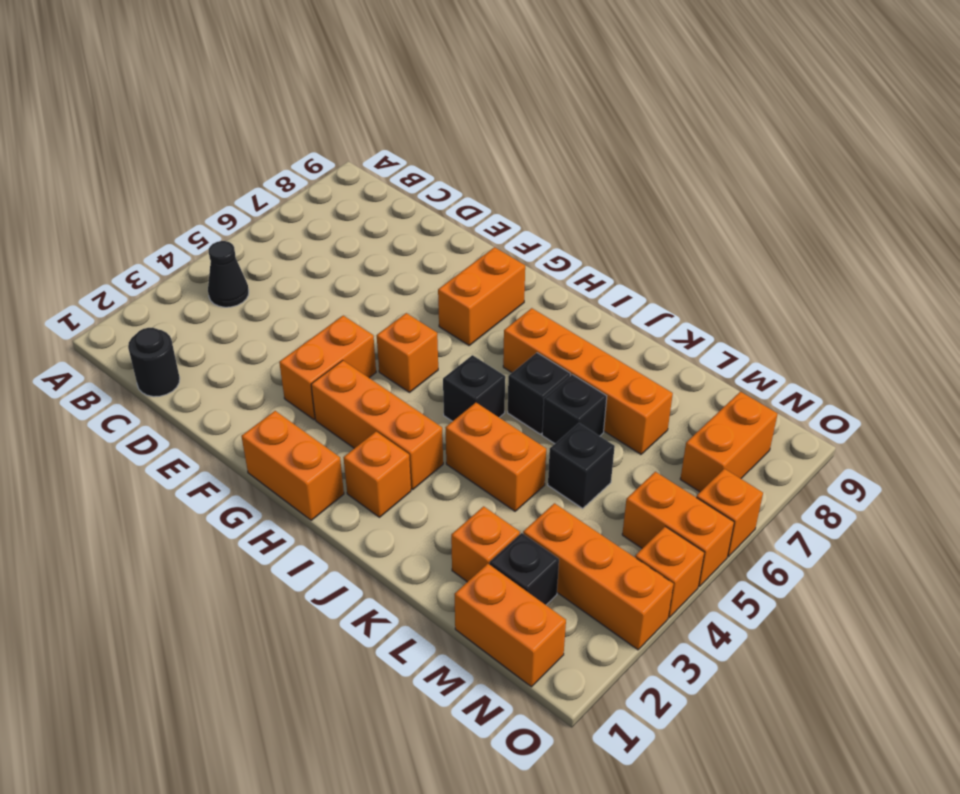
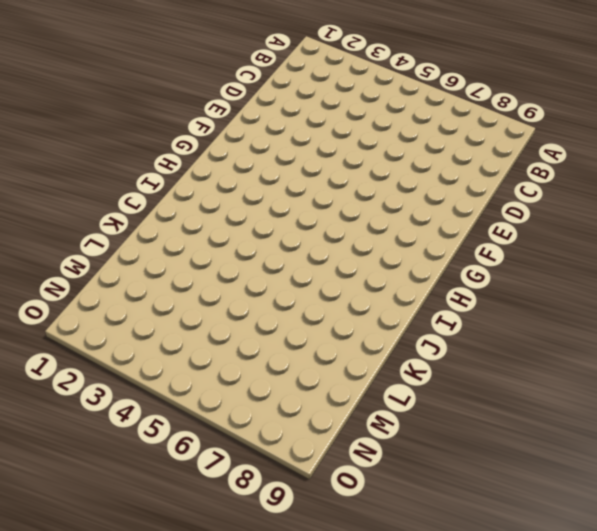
none -> black 1x1 cone [208,241,249,307]
none -> black 1x1 round brick [128,328,180,397]
none -> orange 1x2 brick [279,316,376,420]

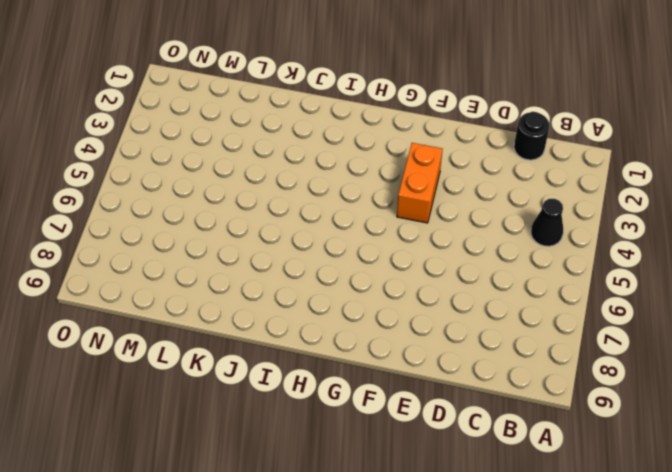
none -> orange 1x2 brick [241,411,344,520]
none -> orange 1x3 brick [311,360,443,490]
none -> orange 1x1 brick [377,313,438,392]

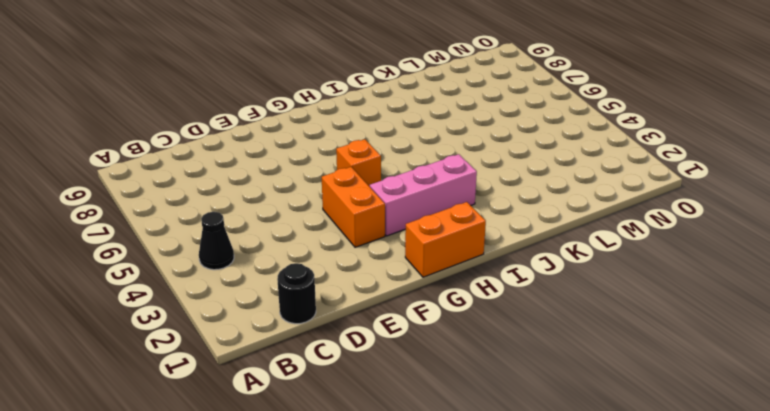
pink 1x3 brick [370,154,477,236] -> orange 1x3 brick [311,360,443,490]
none -> orange 1x2 brick [438,247,525,345]
none -> orange 1x1 brick [344,432,411,517]
none -> black 1x1 brick [443,355,505,421]

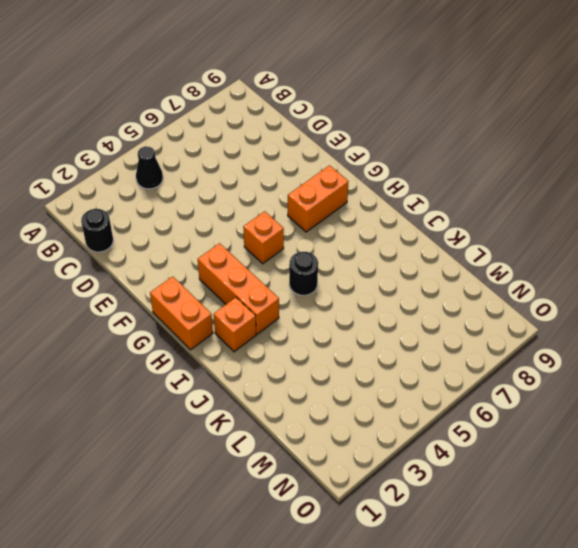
black 1x1 round brick [289,252,318,295] -> black 1x1 brick [443,355,505,421]
none -> orange 1x2 brick [279,316,376,420]
none -> orange 1x4 brick [503,308,673,454]
none -> orange 1x2 brick [445,403,546,511]

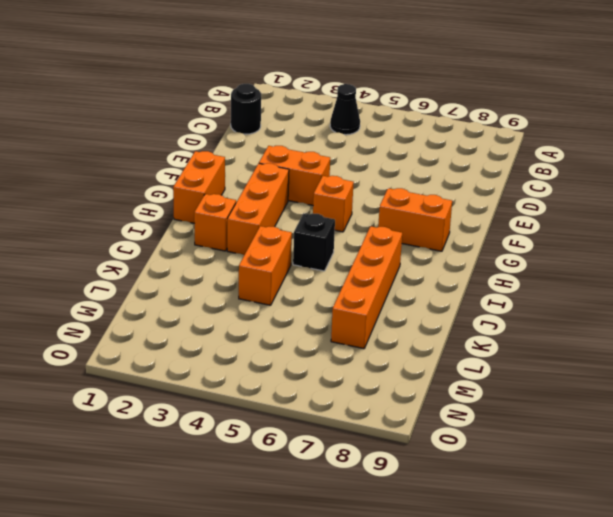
none -> black 1x1 brick [508,353,570,434]
none -> black 1x1 brick [542,375,607,444]
none -> orange 1x1 brick [451,506,520,582]

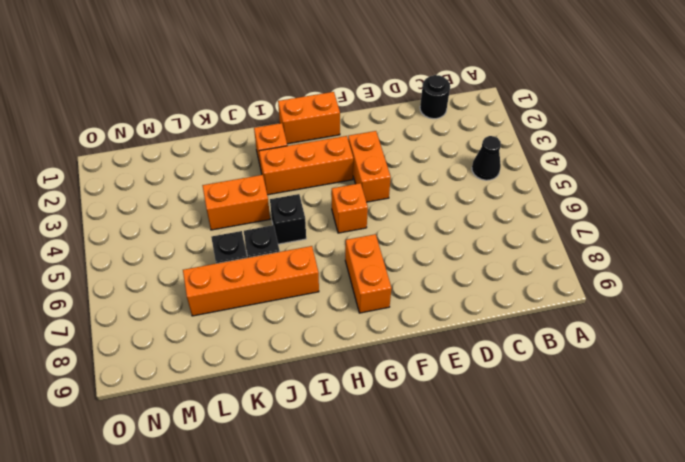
none -> orange 1x1 brick [451,506,520,582]
none -> black 1x1 brick [548,423,615,508]
none -> orange 1x2 brick [454,564,566,687]

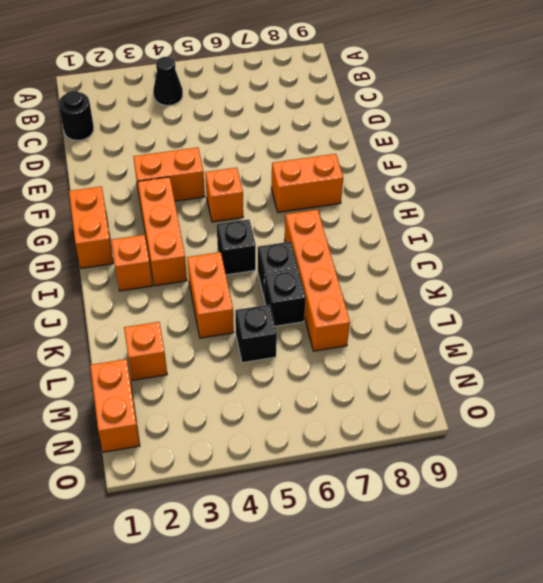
none -> black 1x1 brick [489,533,559,605]
none -> orange 1x3 brick [523,503,673,650]
none -> orange 1x2 brick [622,472,734,586]

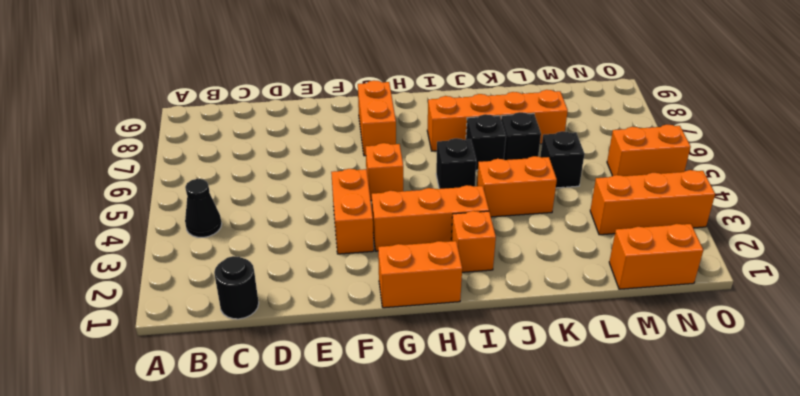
none -> orange 1x1 brick [451,506,520,582]
none -> black 1x1 brick [489,533,559,605]
none -> orange 1x2 brick [680,392,778,492]

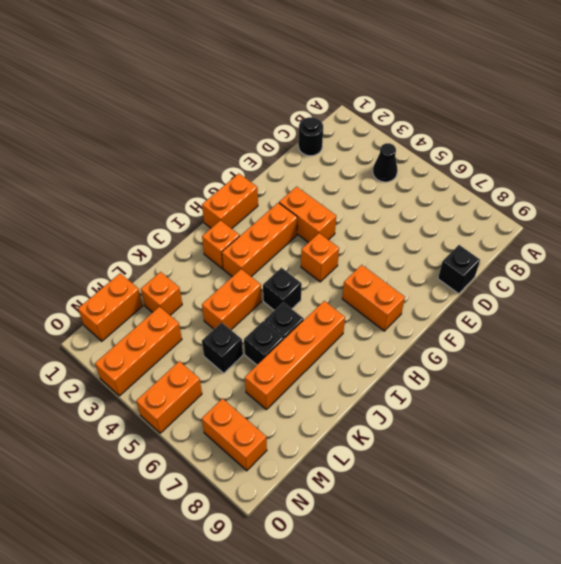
black 1x1 brick [438,245,480,294] -> black 1x1 brick moved to [489,533,559,605]
none -> orange 1x1 brick [635,527,704,618]
none -> orange 1x1 brick [696,469,763,557]

